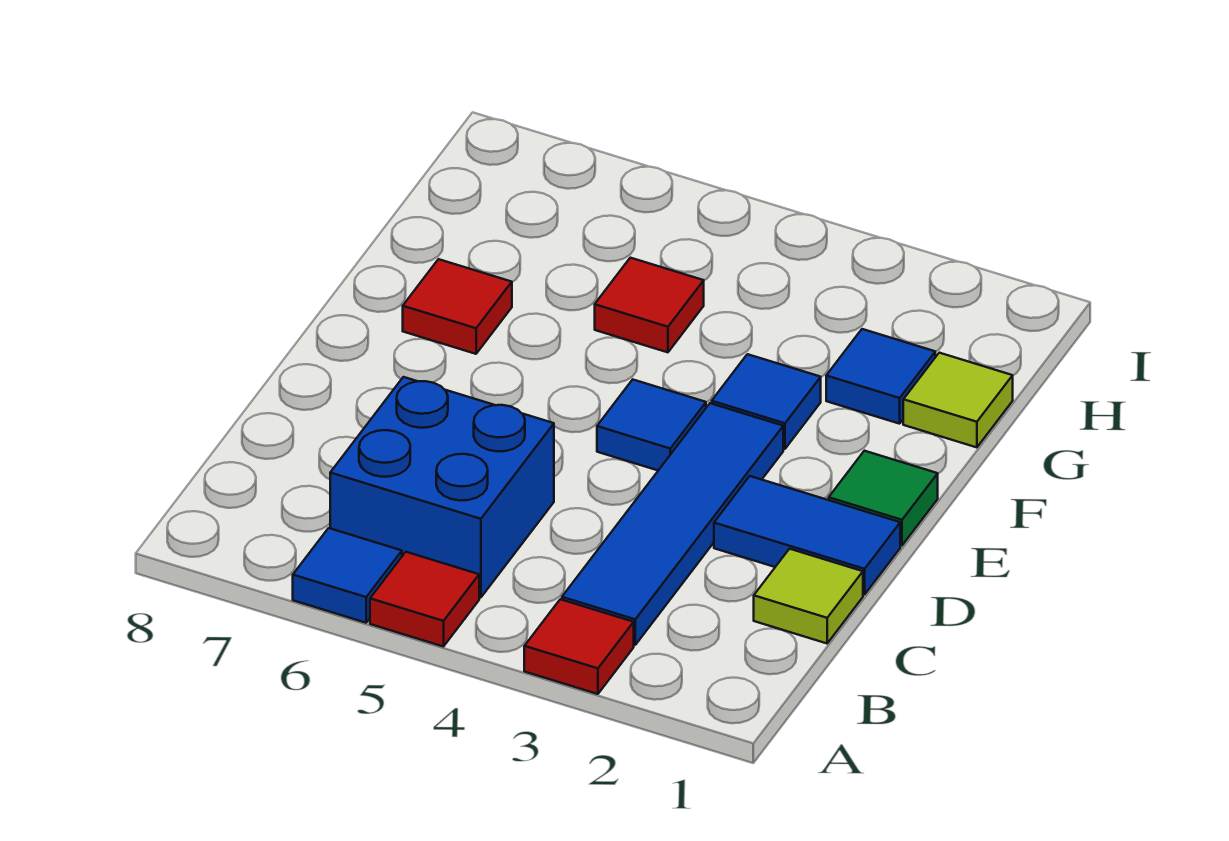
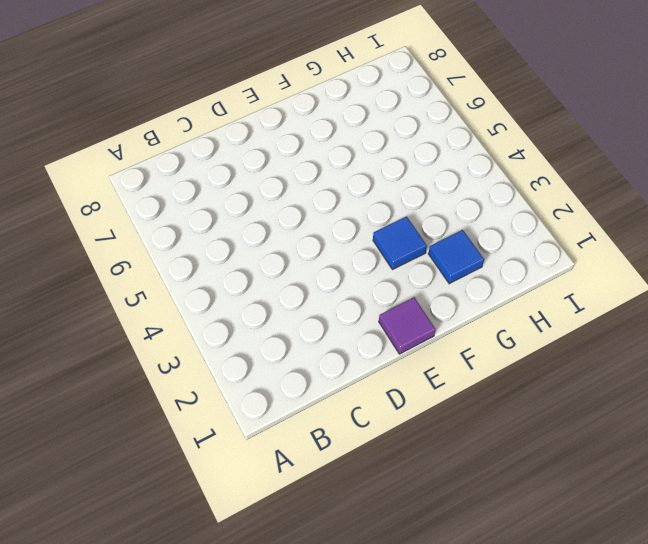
purple 1x1 tile [379,297,436,354] -> green 1x1 tile [829,451,938,545]
none -> red 1x1 tile [524,599,634,694]
none -> red 1x1 tile [370,552,479,647]
none -> blue 1x1 tile [293,528,402,623]

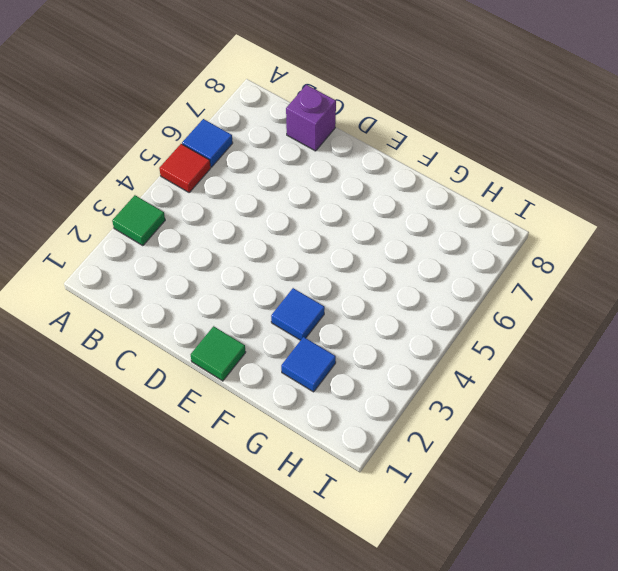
green 1x1 tile [112,195,165,246] -> red 1x1 tile [524,599,634,694]
purple 1x1 brick [286,85,336,151] -> none
none -> blue 1x4 tile [562,403,783,645]
none -> blue 2x2 brick [330,377,554,598]
none -> lime 1x1 tile [754,549,863,643]

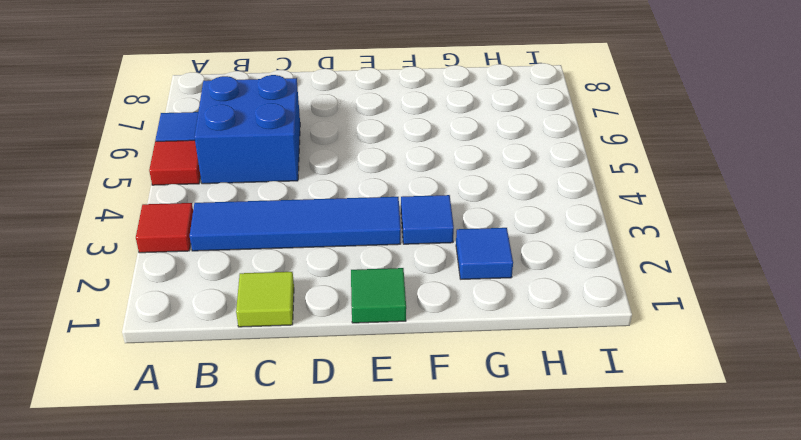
none -> blue 1x2 tile [714,476,900,594]
none -> blue 1x1 tile [597,380,706,470]
none -> red 1x1 tile [403,259,512,354]

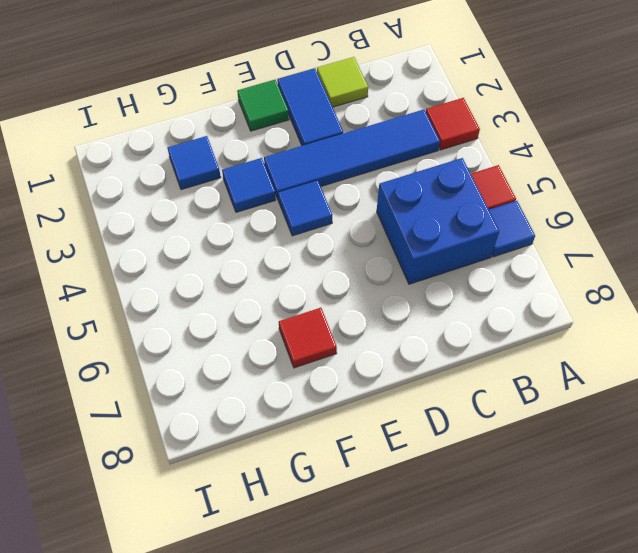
none -> lime 1x1 tile [903,353,1013,447]
none -> red 1x1 tile [595,258,704,352]

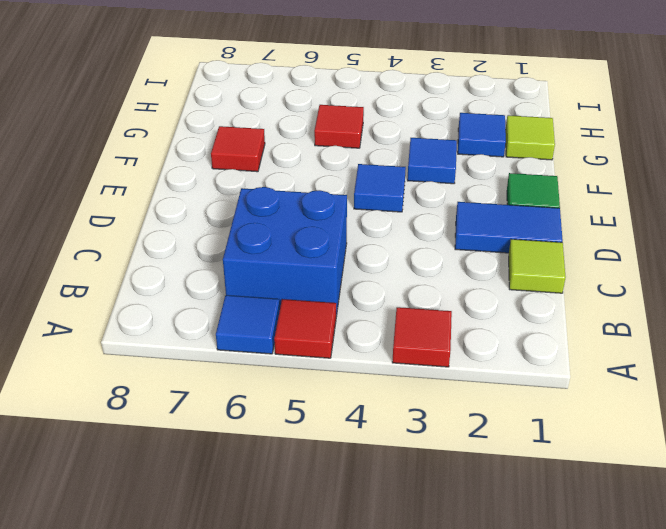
none -> blue 1x4 tile [562,403,783,645]

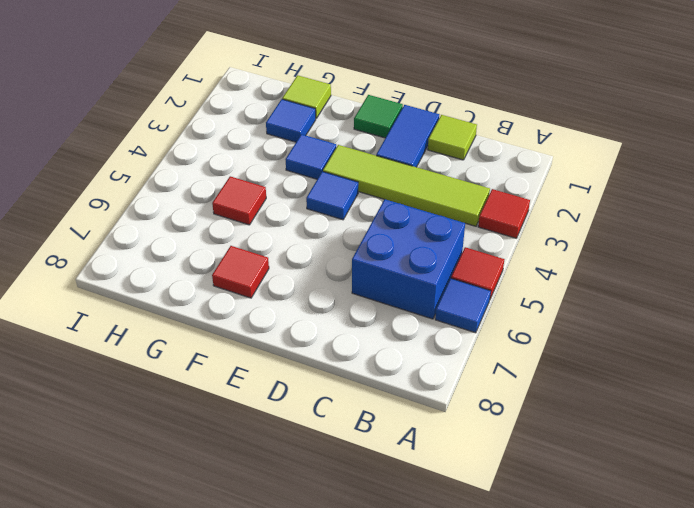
lime 1x4 tile [323,145,490,226] -> blue 1x4 tile [562,403,783,645]

